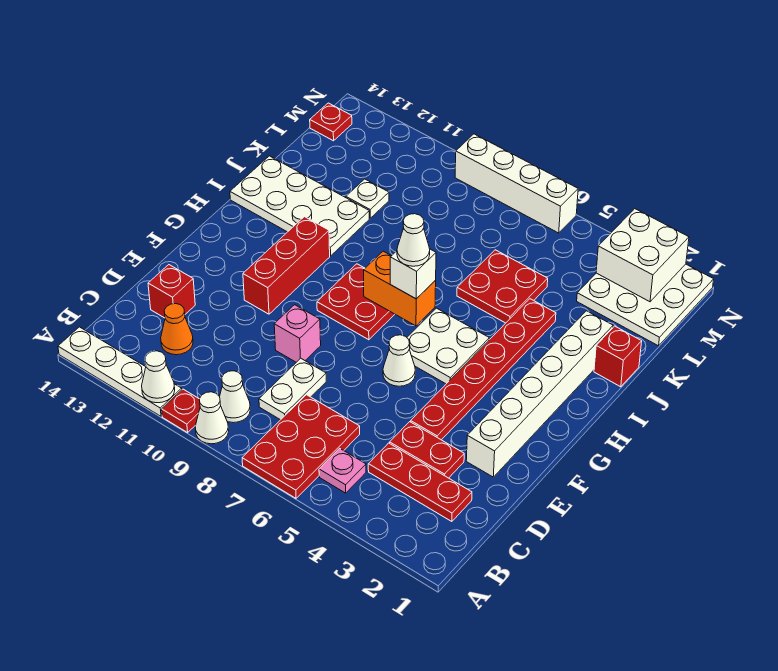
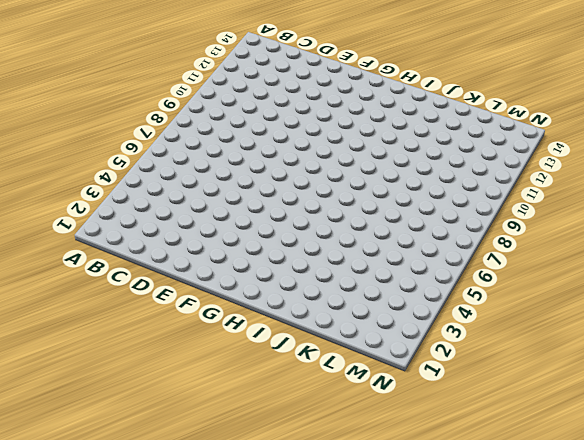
none -> red 2x3 plate [242,395,360,498]
none -> white 1x1 cone [195,392,229,444]
none -> red 1x1 plate [162,389,200,433]
none -> white 1x4 plate [58,327,182,416]

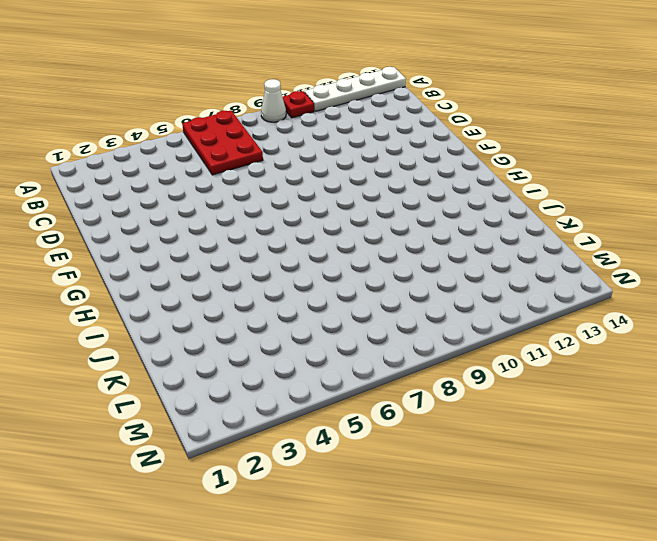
none -> pink 1x1 plate [319,448,366,493]
none -> white 1x1 cone [220,371,250,423]
none -> red 1x3 plate [368,443,472,522]
none -> white 1x2 plate [259,358,326,420]

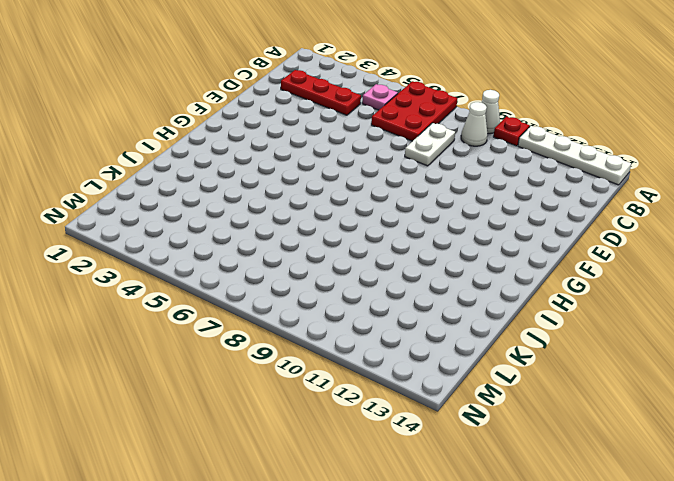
none -> orange 1x1 cone [161,304,193,355]
none -> red 1x2 plate [390,422,464,478]
none -> red 1x1 brick [148,265,195,318]
none -> white 1x6 brick [466,311,613,477]

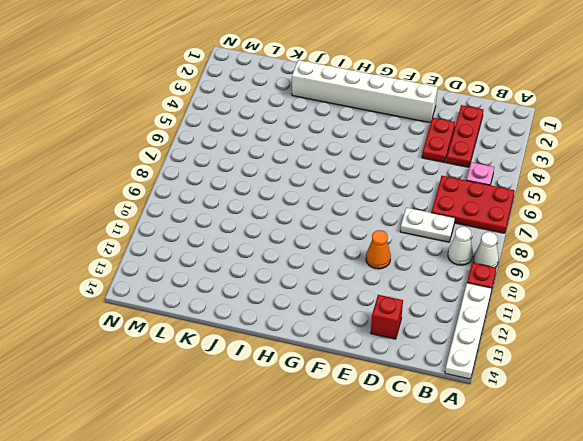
orange 1x1 cone [366,230,391,269] -> orange 1x1 cone moved to [161,304,193,355]
none -> red 1x6 plate [411,299,556,440]
none -> pink 1x1 brick [274,305,321,362]
none -> white 1x1 cone [383,335,415,386]
none -> red 1x3 brick [243,217,330,314]

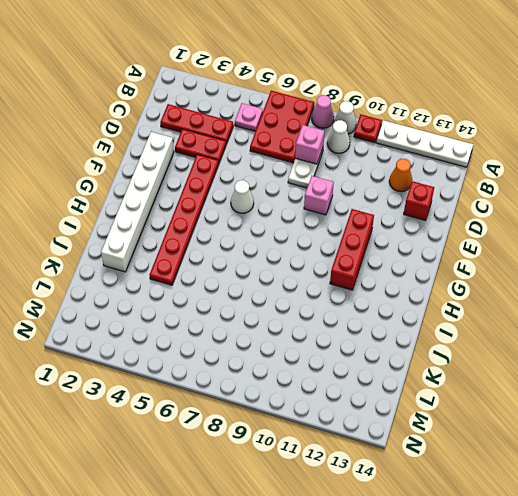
pink 1x1 cone [312,95,334,128] -> none
pink 1x1 brick [295,125,325,164] -> none
none -> white 2x2 plate [407,308,489,384]
none -> red 2x2 plate [317,264,395,340]
none -> white 2x4 plate [230,156,369,256]
none -> red 1x1 brick [594,326,642,387]

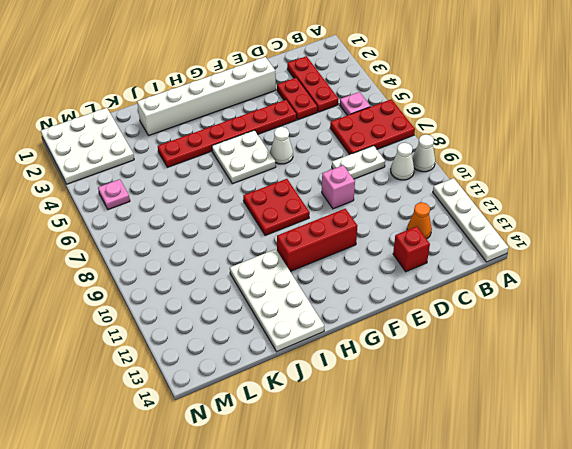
pink 1x1 plate [98,179,130,210] -> none
none -> red 1x1 plate [162,389,200,433]
none -> red 1x1 brick [594,326,642,387]
none -> red 2x2 plate [457,250,548,323]
none -> white 1x1 plate [346,179,389,218]

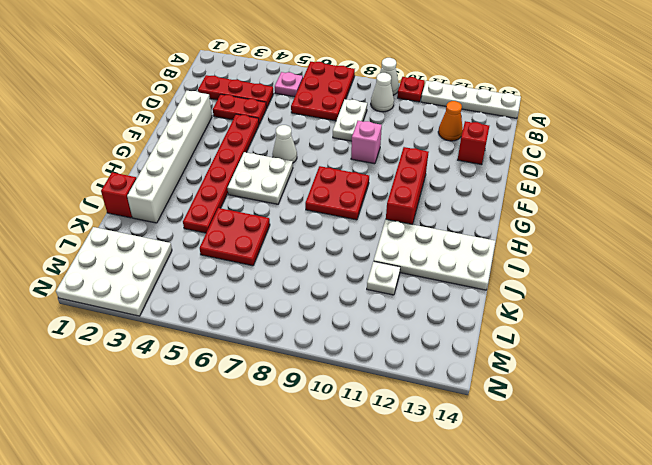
none -> red 1x1 plate [310,103,352,141]
none -> white 1x4 brick [455,134,578,233]
none -> white 1x1 cone [142,351,175,403]
none -> orange 1x2 brick [364,251,436,326]

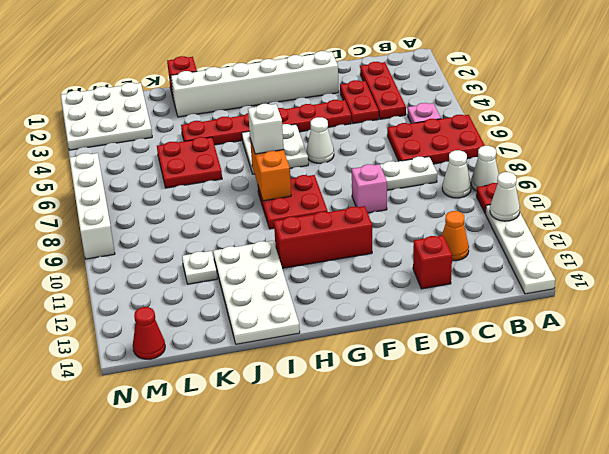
red 1x1 cone [133,307,165,359] -> red 1x1 plate [310,103,352,141]
none -> white 2x2 brick [596,209,689,302]
none -> white 1x1 cone [397,214,430,266]

